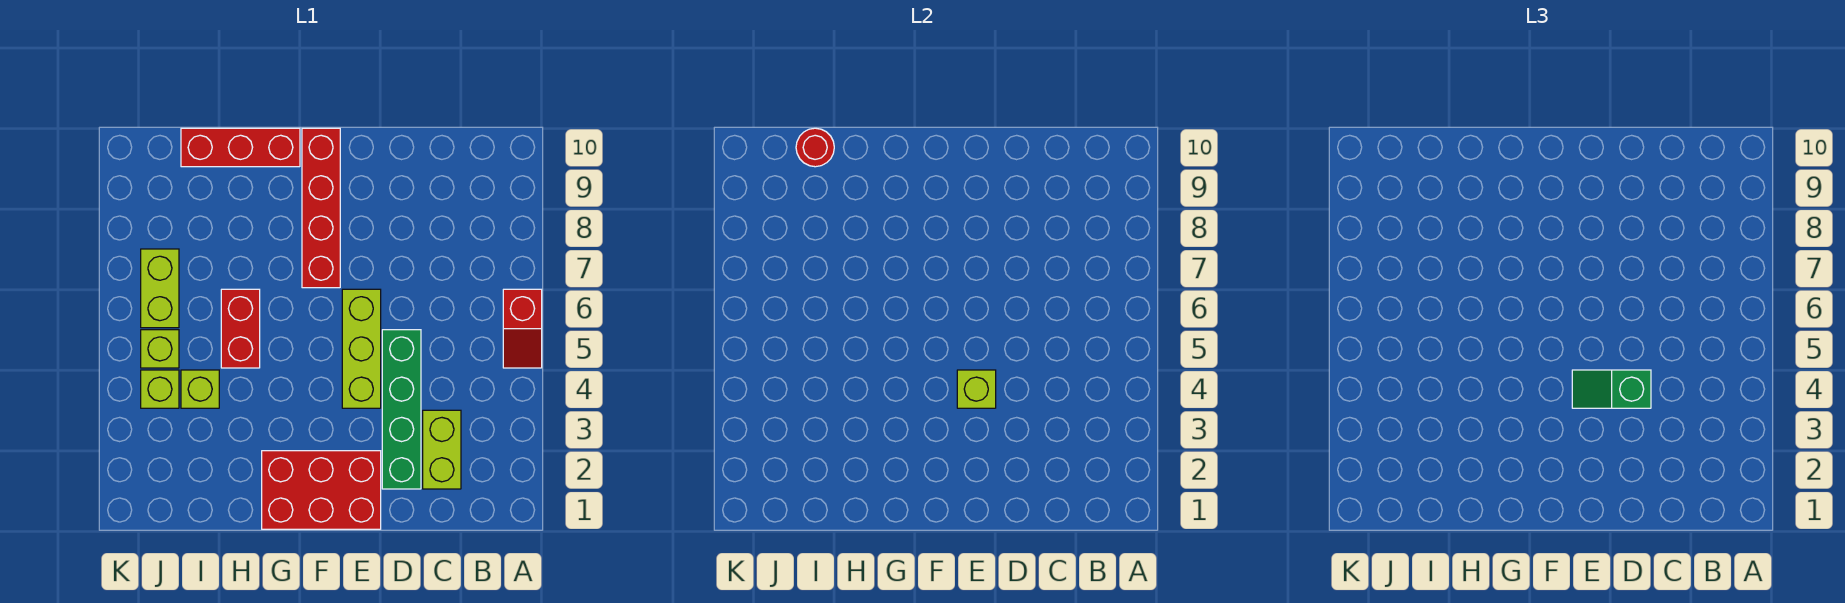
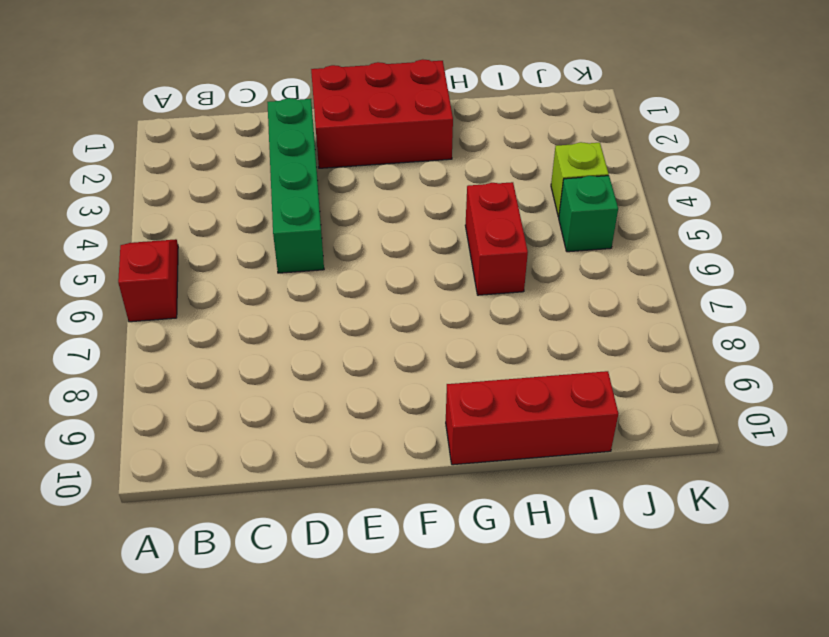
green 1x1 brick [559,176,618,252] -> lime 1x1 brick [141,330,179,368]
none -> lime 1x2 brick [423,410,461,489]
none -> lime 1x3 brick [342,289,381,408]
none -> red 1x4 brick [302,128,340,288]

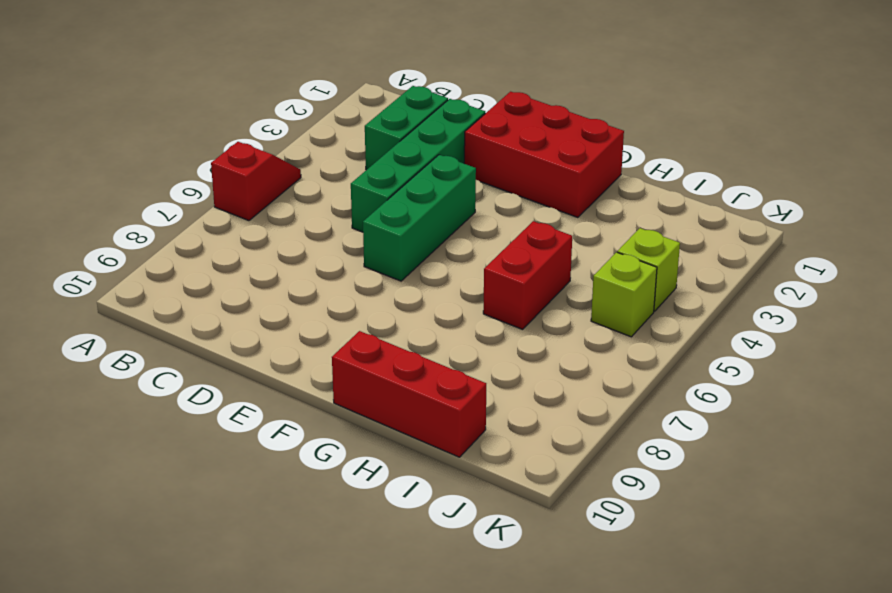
green 1x2 brick [365,86,448,170] -> lime 1x2 brick [423,410,461,489]
green 1x3 brick [363,155,476,281] -> lime 1x3 brick [342,289,381,408]
none -> red 1x4 brick [302,128,340,288]
none -> lime 1x1 brick [181,370,219,408]
none -> lime 1x2 brick [141,249,179,328]

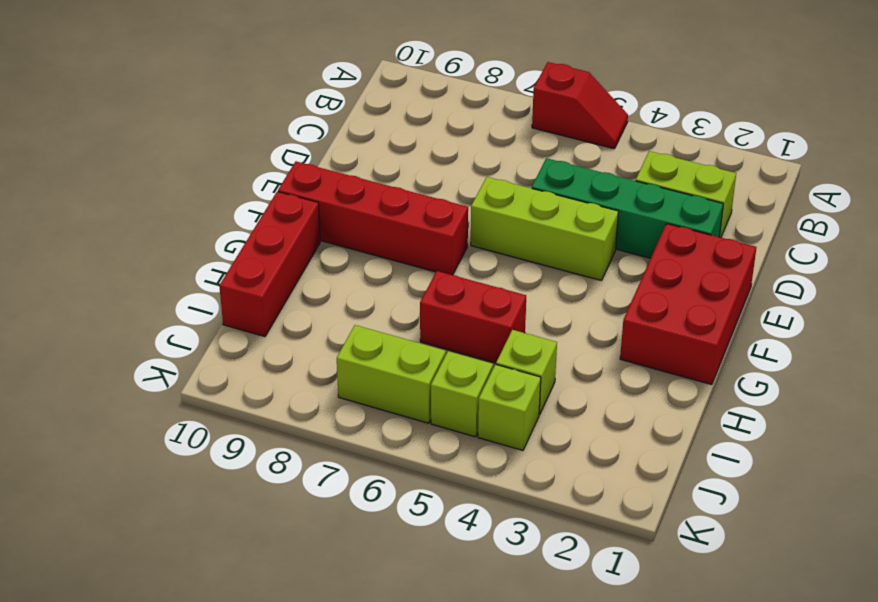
none -> lime 1x1 brick [957,370,996,408]
none -> red 1x1 round brick [796,128,834,167]
none -> green 1x2 slope [1572,370,1651,408]

